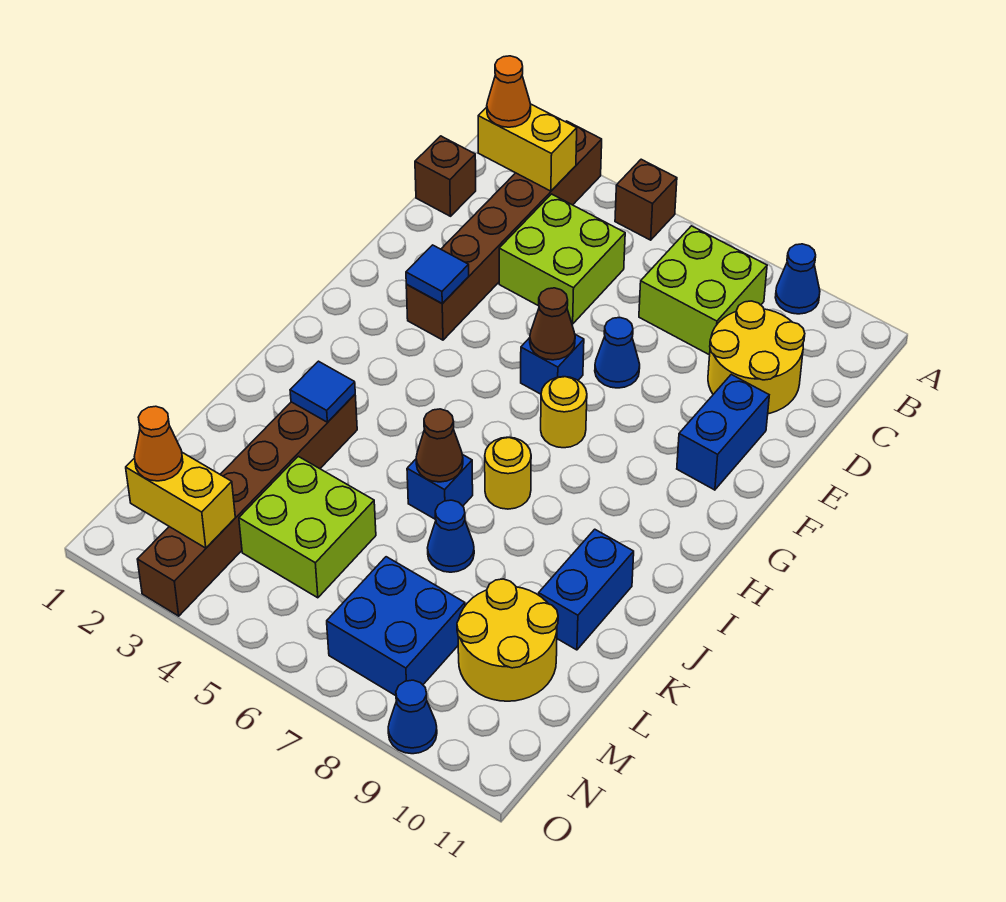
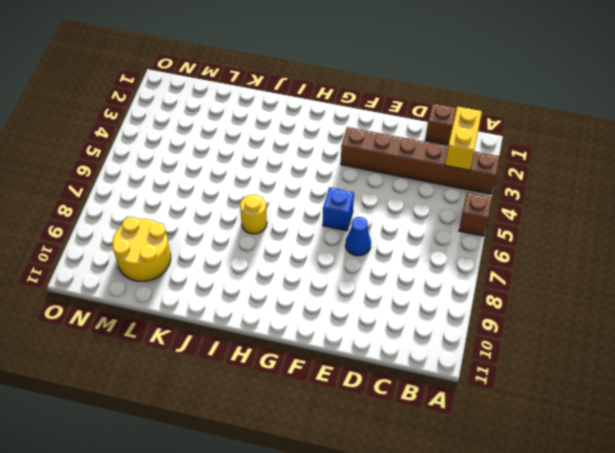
none -> blue 1x1 cone [775,244,820,314]
none -> lime 2x2 brick [639,226,767,355]
none -> lime 2x2 brick [499,194,625,324]

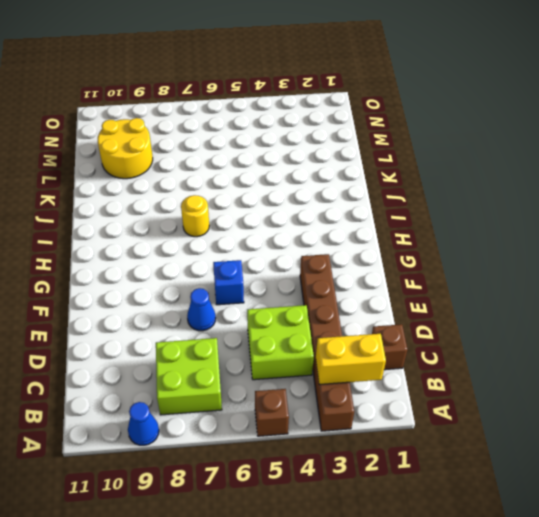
none -> yellow 2x2 round brick [708,301,805,414]
none -> blue 1x2 brick [677,374,769,490]
none -> yellow 1x1 round brick [541,377,587,448]

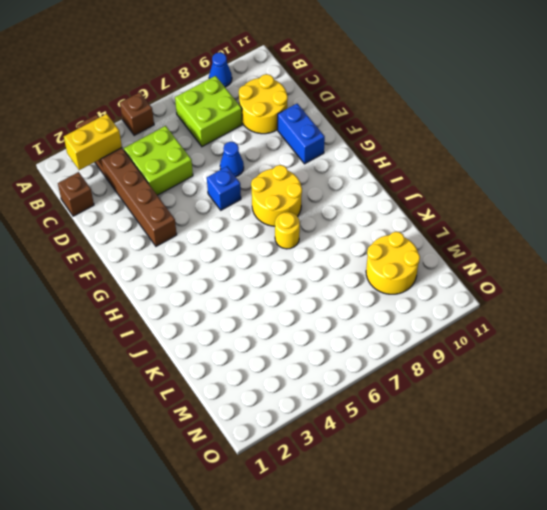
yellow 2x2 round brick [251,165,302,226] -> yellow 1x1 round brick [541,377,587,448]
none -> brown 1x6 brick [137,395,357,616]
none -> blue 1x1 brick [407,454,473,520]
none -> blue 1x2 brick [539,529,634,650]

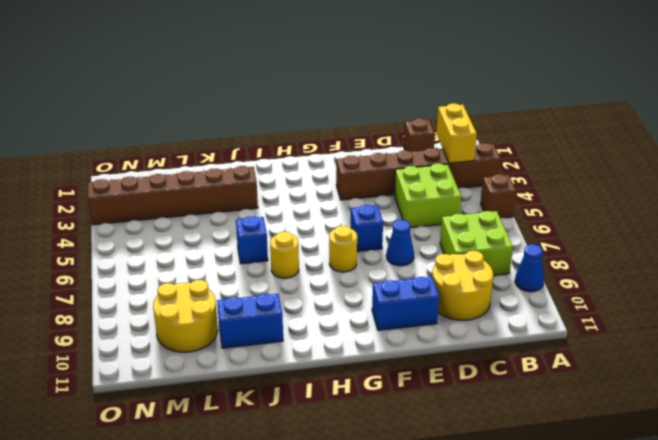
none -> blue 1x1 cone [428,500,474,572]
none -> lime 2x2 brick [239,456,376,598]
none -> blue 2x2 brick [327,557,465,696]

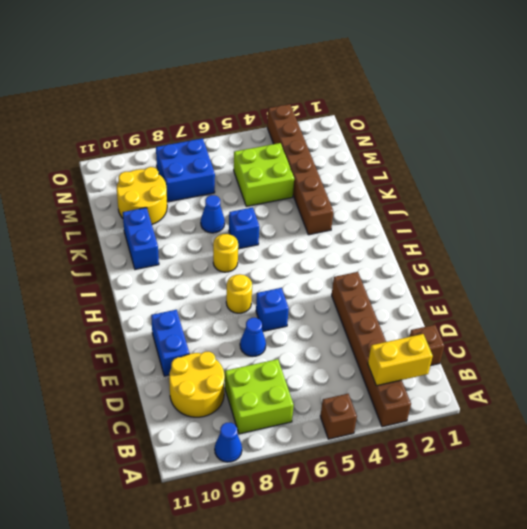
none -> lime 2x2 brick [499,194,625,324]
none -> blue 1x1 cone [388,680,437,754]
none -> blue 1x1 tile [406,245,469,303]

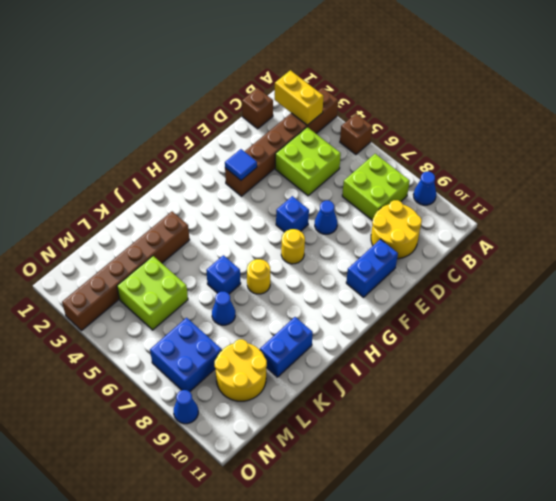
none -> brown 1x1 cone [530,288,575,360]
none -> blue 1x1 tile [290,361,355,422]
none -> brown 1x1 cone [416,409,463,482]

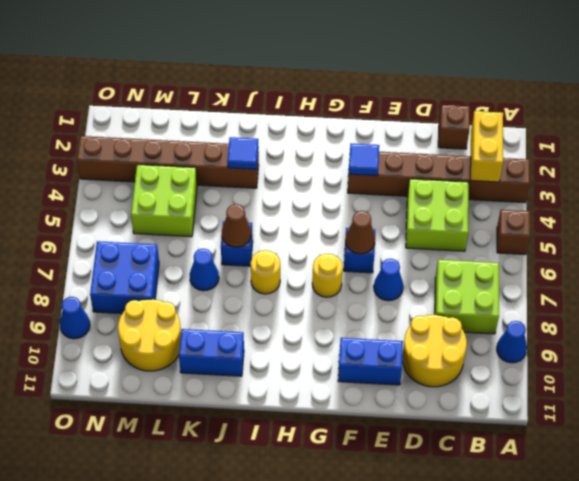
none -> yellow 1x2 brick [126,453,235,548]
none -> orange 1x1 cone [487,56,531,127]
none -> orange 1x1 cone [134,406,183,481]

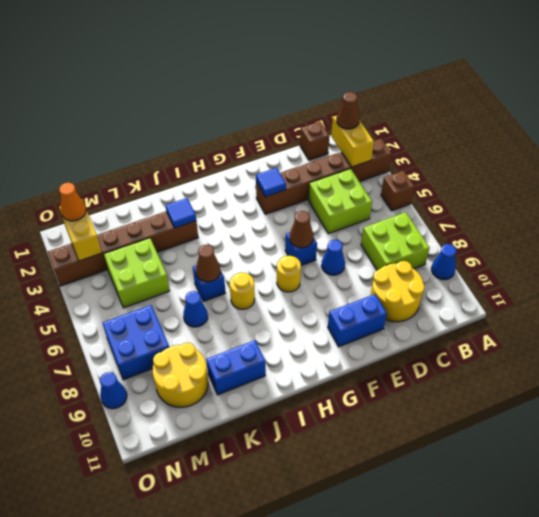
brown 1x1 cone [337,92,359,129] -> orange 1x1 cone [487,56,531,127]

